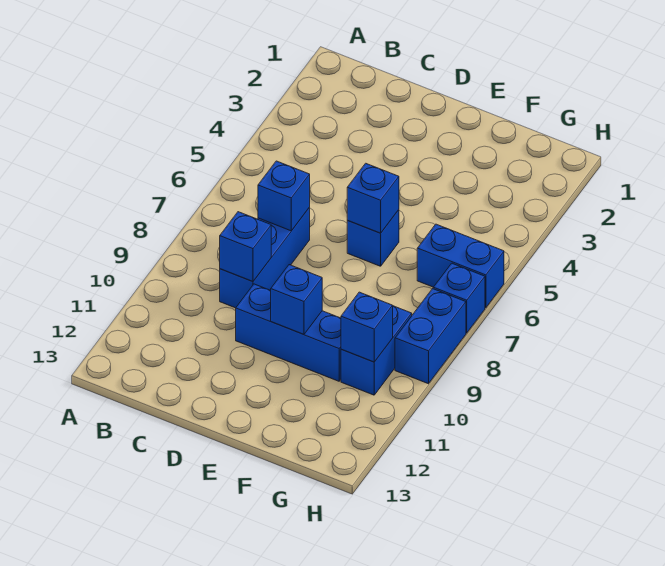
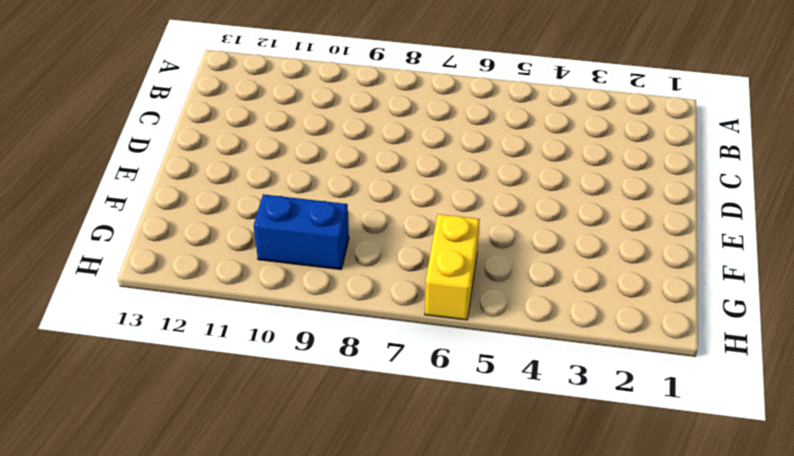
yellow 1x2 brick [425,214,480,320] -> blue 1x2 brick [417,224,504,308]
none -> blue 1x3 brick [220,208,310,308]
none -> blue 1x3 brick [236,284,341,381]
none -> blue 1x1 brick [347,210,399,266]

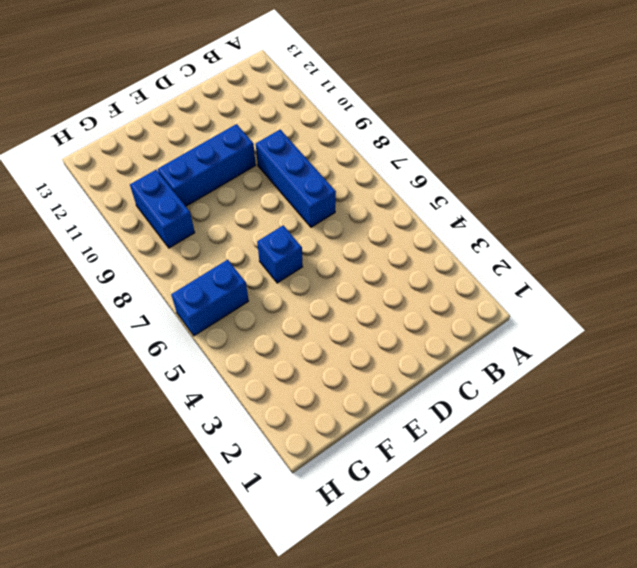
none -> blue 1x1 brick [433,263,485,333]
none -> blue 1x2 brick [395,289,466,384]
none -> blue 1x1 brick [258,161,310,231]

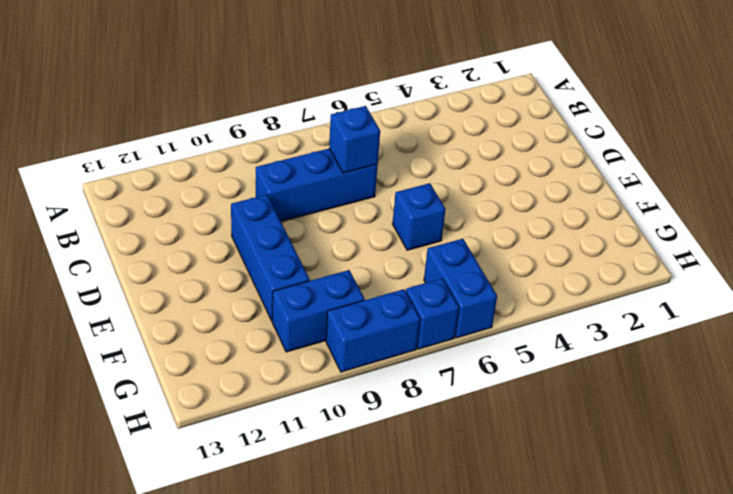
none -> blue 1x1 brick [220,212,271,282]
none -> blue 1x1 brick [347,163,399,233]
none -> blue 1x1 brick [271,265,322,334]

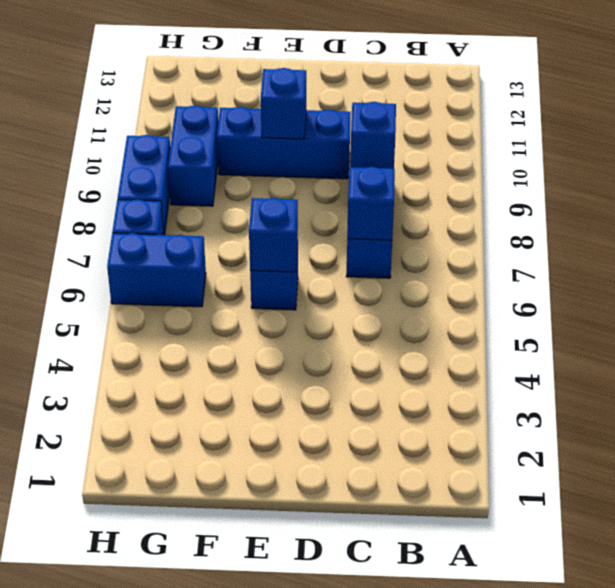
none -> blue 1x1 brick [341,292,393,362]

